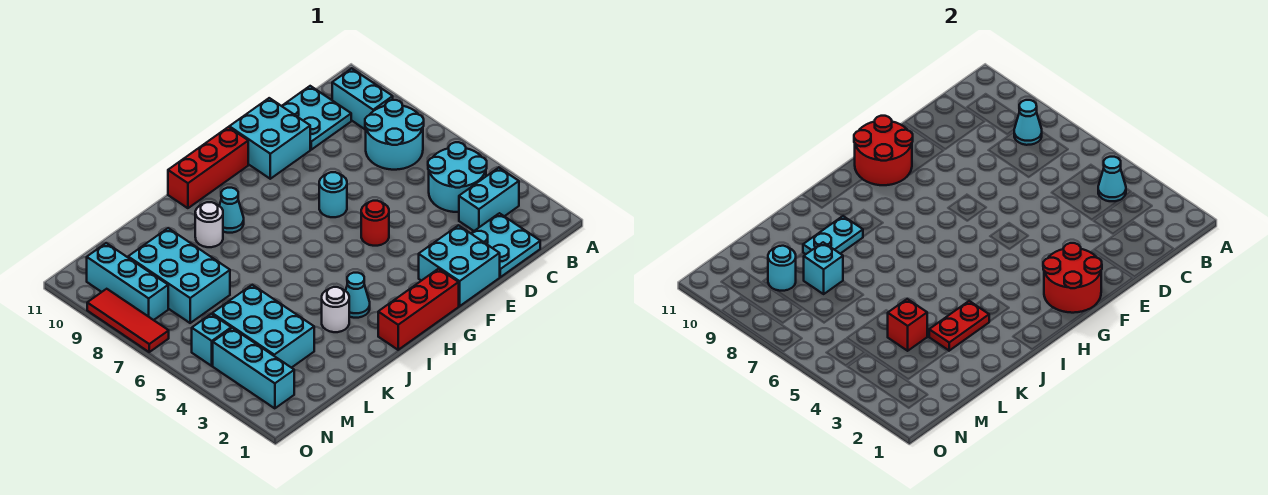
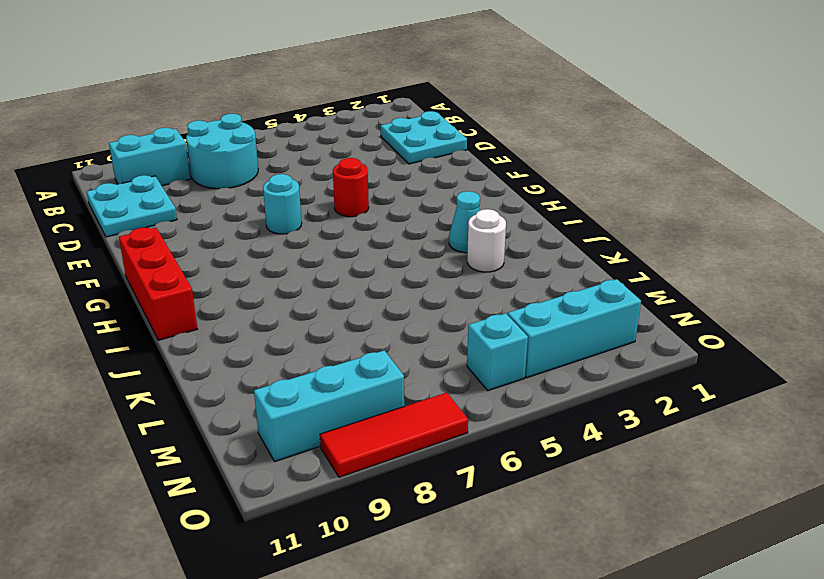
none -> cyan 1x2 brick [459,168,519,231]
none -> cyan 2x2 round brick [428,142,487,212]
none -> cyan 2x2 brick [419,225,500,306]
none -> cyan 2x2 brick [229,98,310,179]

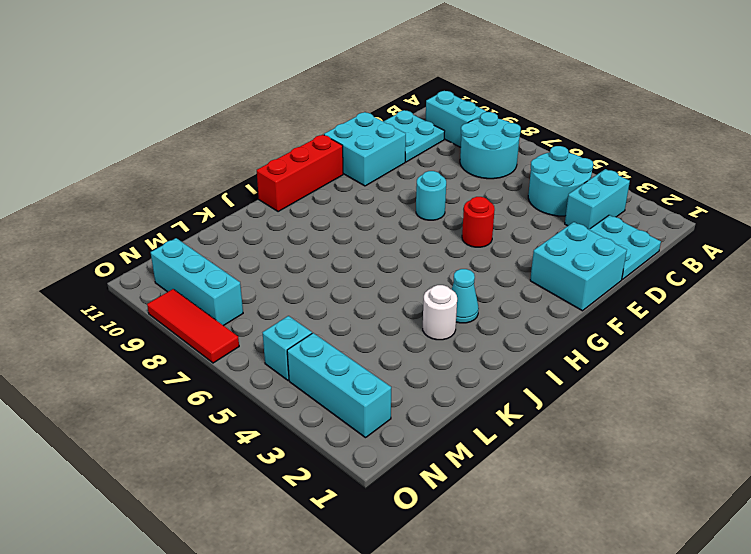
none -> red 1x3 brick [378,269,459,350]
none -> cyan 1x1 cone [219,188,244,233]
none -> white 1x1 round brick [195,202,223,247]
none -> cyan 2x3 brick [212,285,314,368]

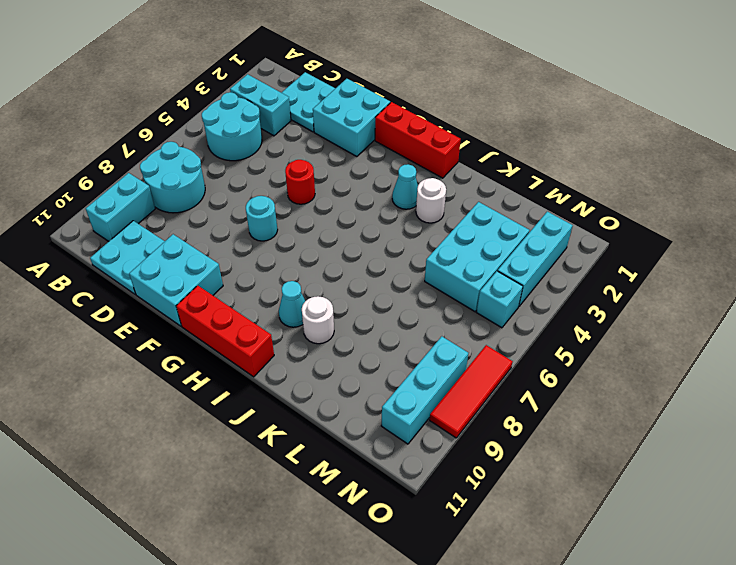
none -> cyan 2x3 brick [128,228,230,323]
none -> cyan 1x1 cone [1098,157,1126,201]
none -> cyan 1x1 cone [1014,100,1042,145]
none -> red 2x2 round brick [1043,243,1102,313]

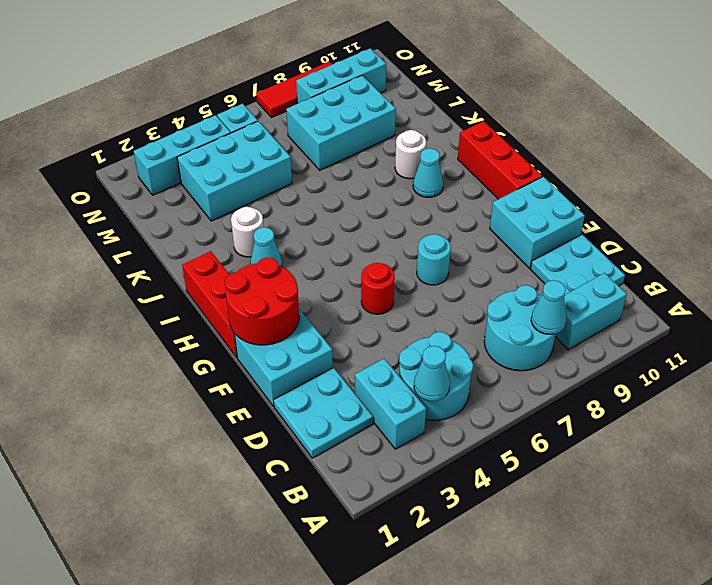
none -> red 2x2 round brick [854,116,913,185]
none -> red 1x2 plate [929,301,989,351]
none -> cyan 1x2 plate [803,216,863,254]
none -> red 1x1 brick [888,299,927,351]

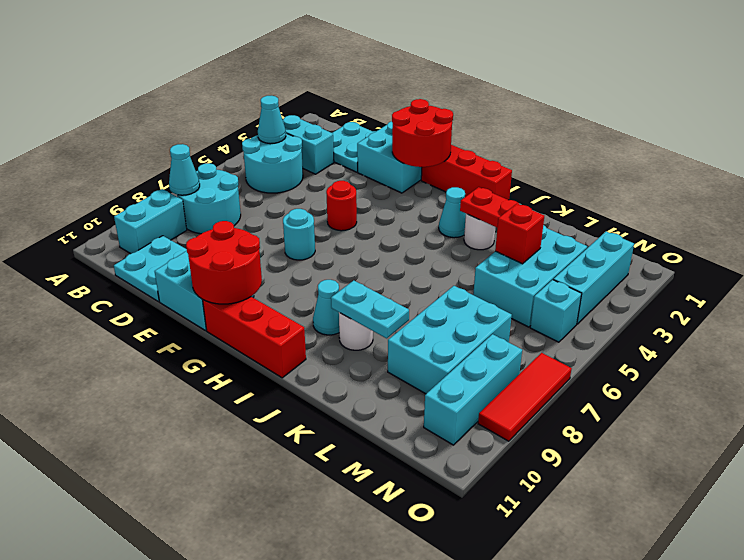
none -> cyan 1x1 brick [804,242,843,294]
none -> cyan 1x1 round brick [768,246,796,291]

